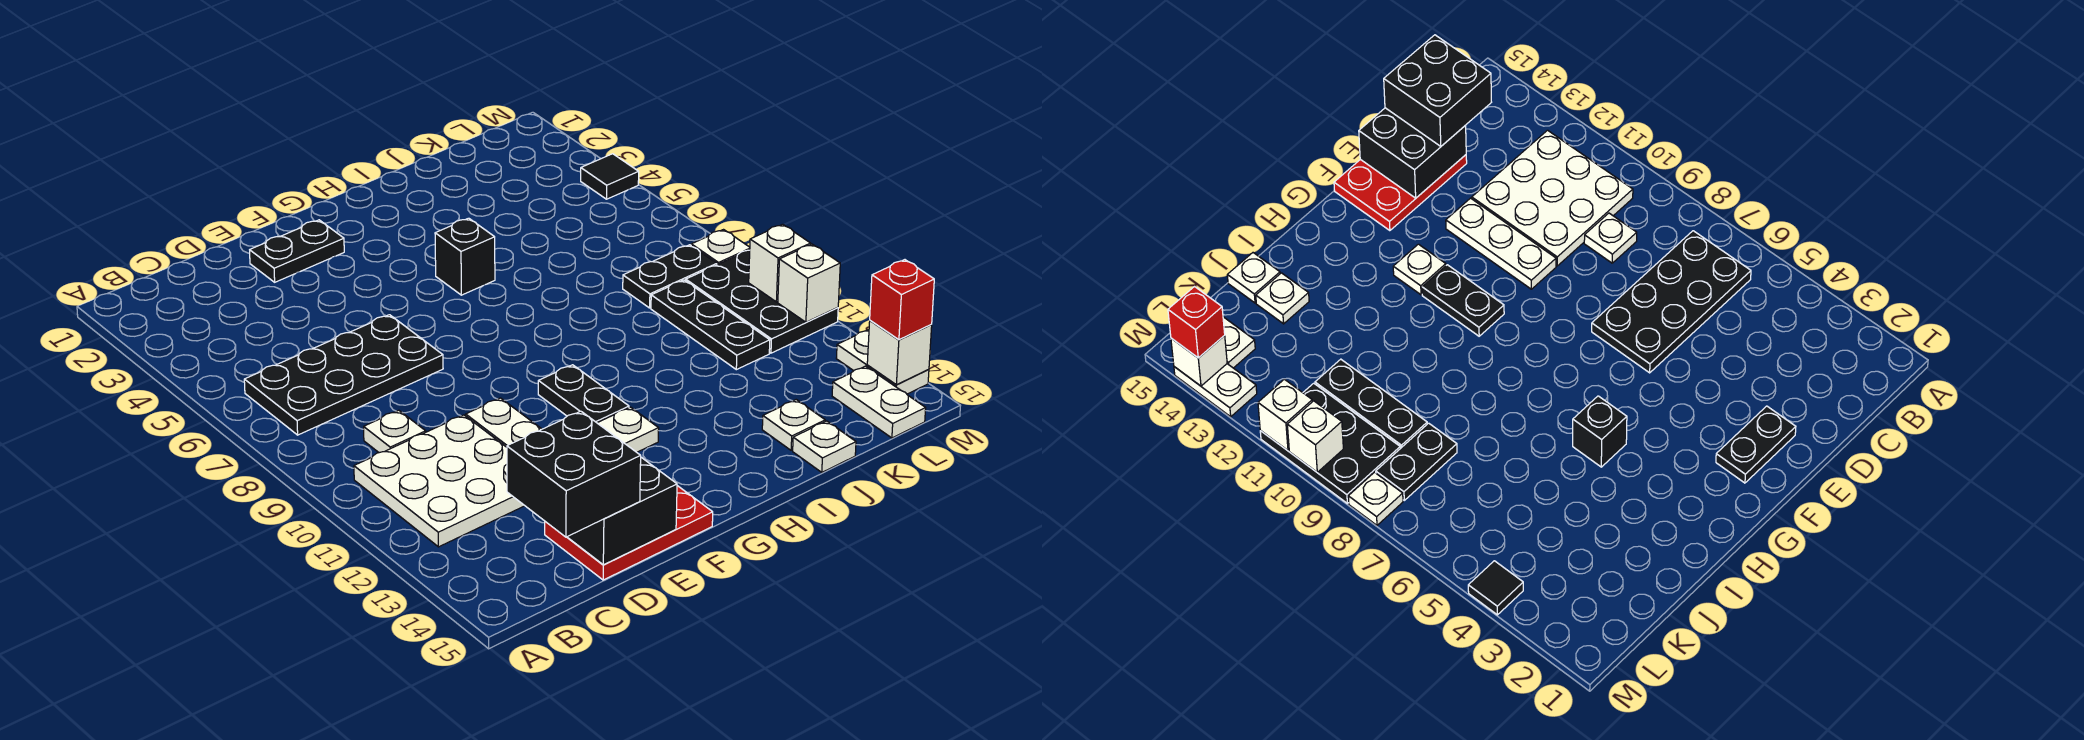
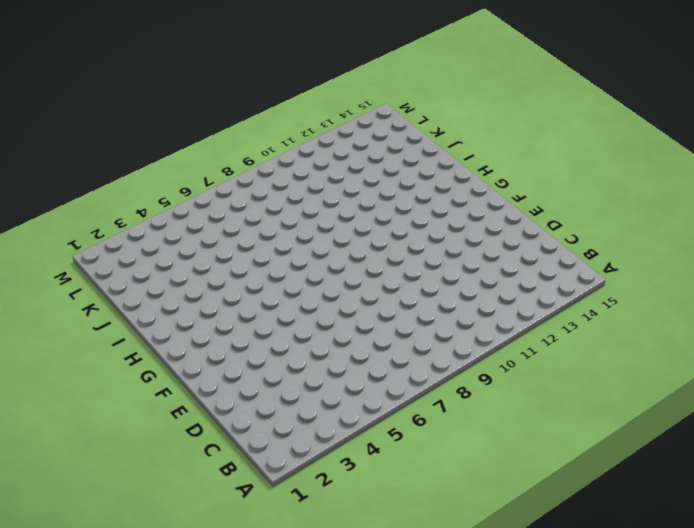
none -> black 2x4 plate [244,315,443,435]
none -> white 3x3 plate [354,415,525,547]
none -> white 1x1 plate [364,410,426,453]

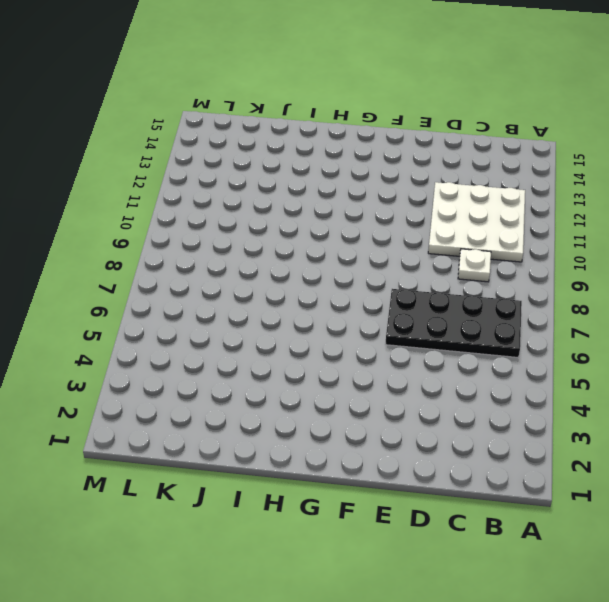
none -> red 2x3 plate [545,486,713,580]
none -> black 1x2 plate [250,220,344,282]
none -> white 1x3 plate [466,398,542,447]

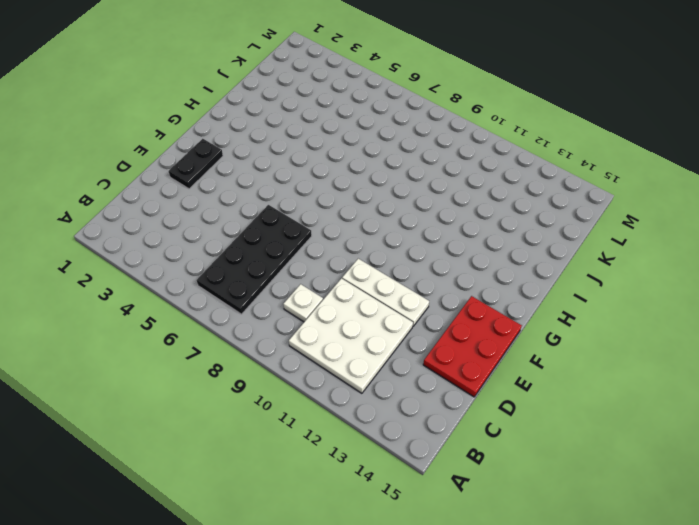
none -> black 1x2 plate [538,365,629,423]
none -> white 1x1 plate [598,407,659,452]
none -> black 1x1 brick [435,218,495,295]

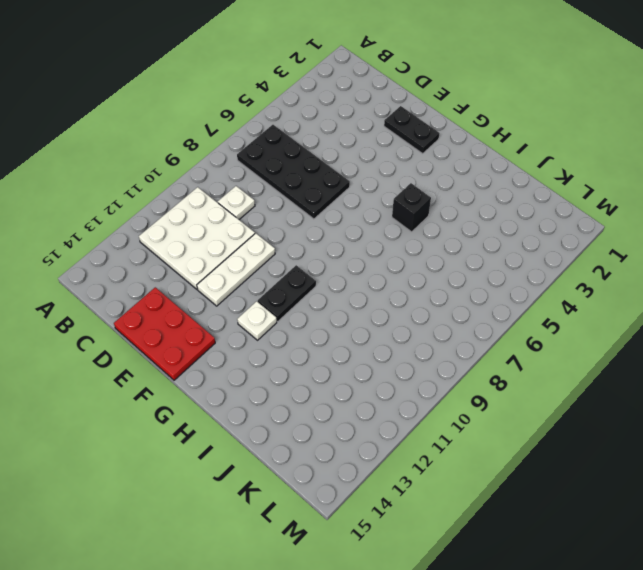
none -> white 1x1 plate [762,400,825,450]
none -> white 1x1 plate [793,421,856,472]
none -> black 1x2 plate [623,245,717,308]

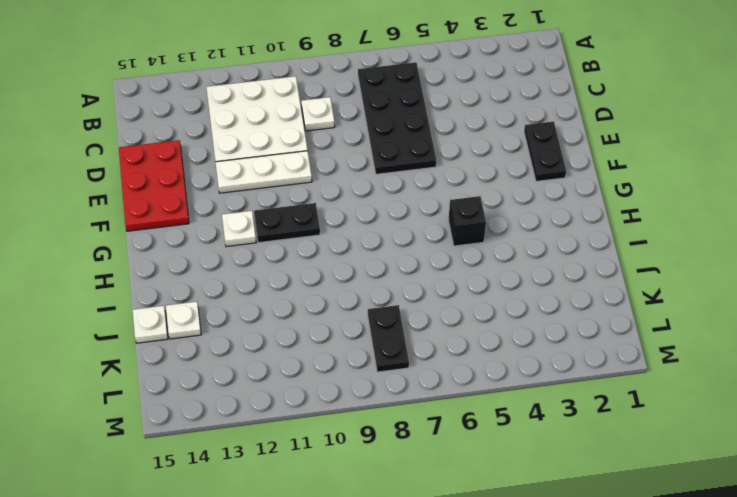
none -> black 1x3 plate [651,280,770,370]
none -> black 2x3 plate [686,250,838,353]
none -> white 1x2 plate [832,366,926,438]

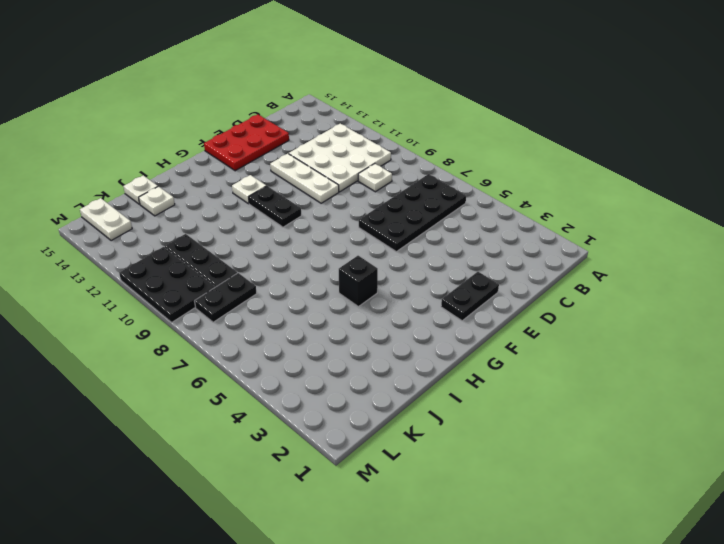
none -> black 1x1 tile [581,154,639,199]
none -> white 1x1 plate [691,230,750,265]
none -> white 1x2 plate [836,330,929,394]

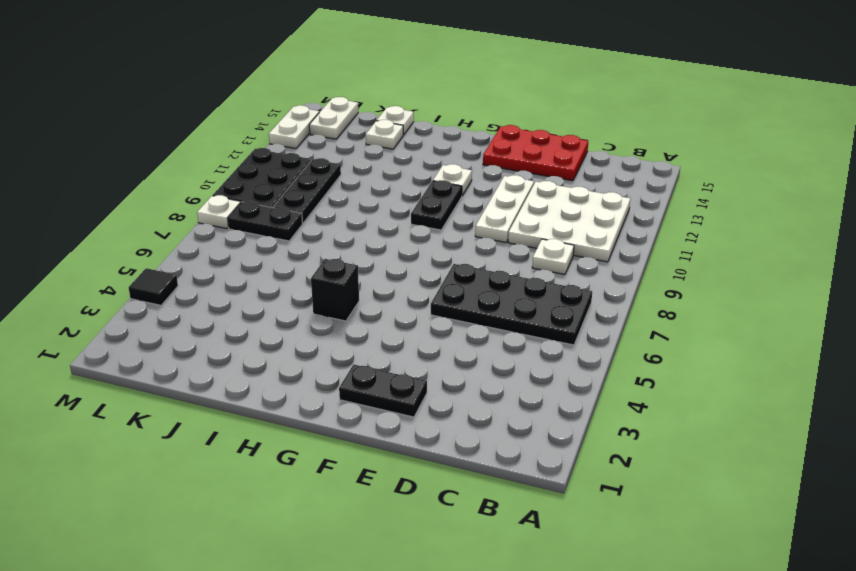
none -> black 2x2 brick [568,458,677,565]
none -> white 1x1 brick [749,224,811,302]
none -> white 1x1 brick [778,244,840,322]

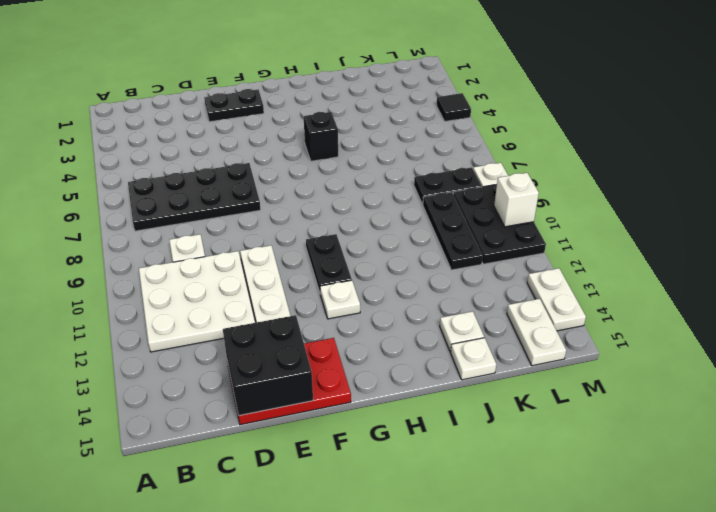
none -> white 1x1 brick [778,244,840,322]
none -> white 1x1 brick [867,321,932,385]
none -> black 2x2 brick [507,411,641,537]

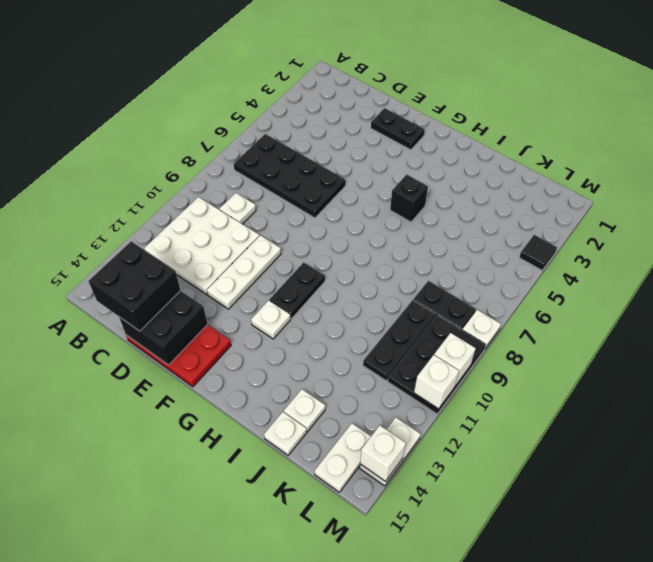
none -> red 1x1 brick [870,260,934,340]

